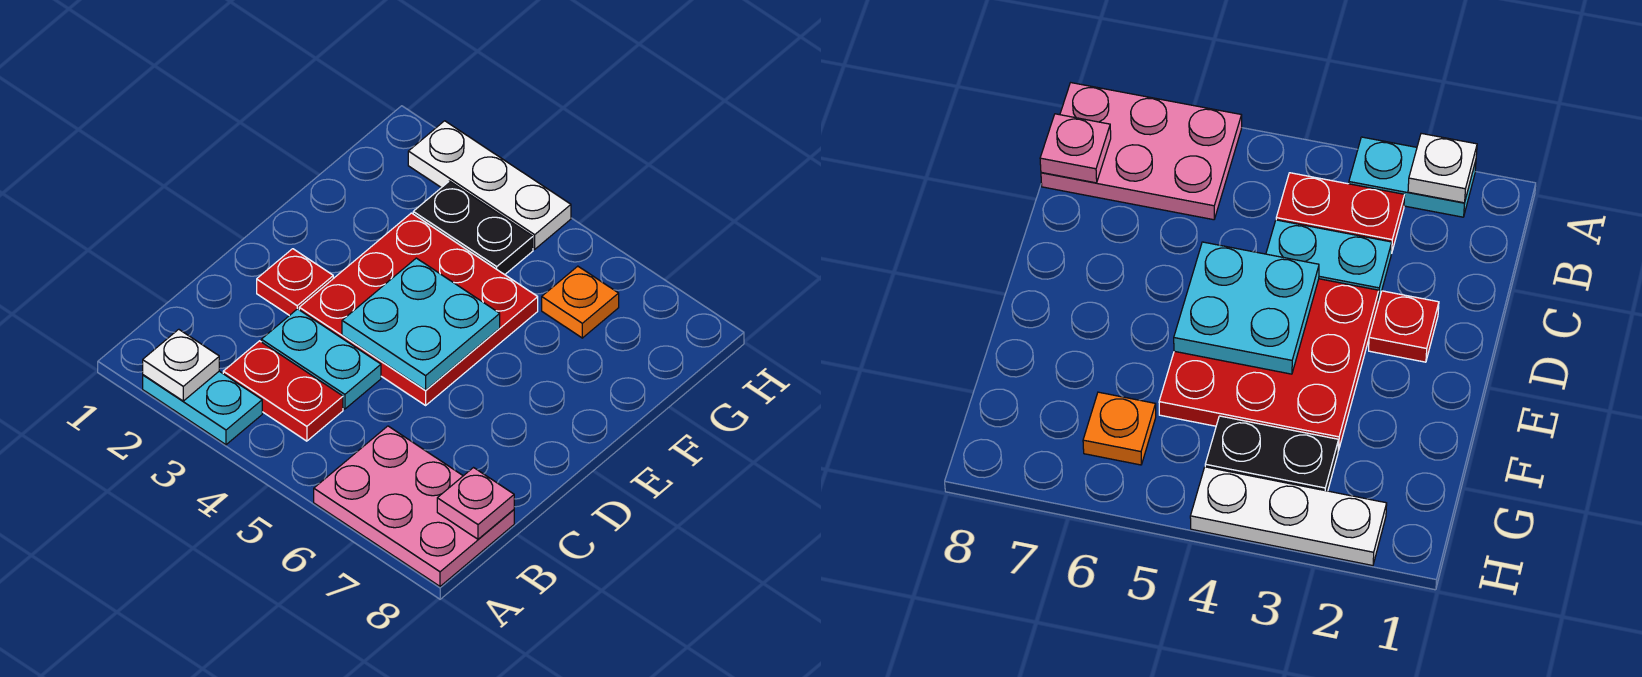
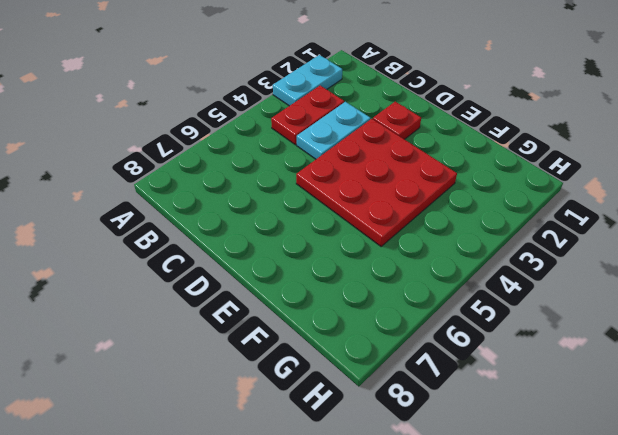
none -> pink 2x3 plate [314,426,514,586]
none -> black 1x2 plate [413,181,533,275]
none -> orange 1x1 plate [542,266,619,338]

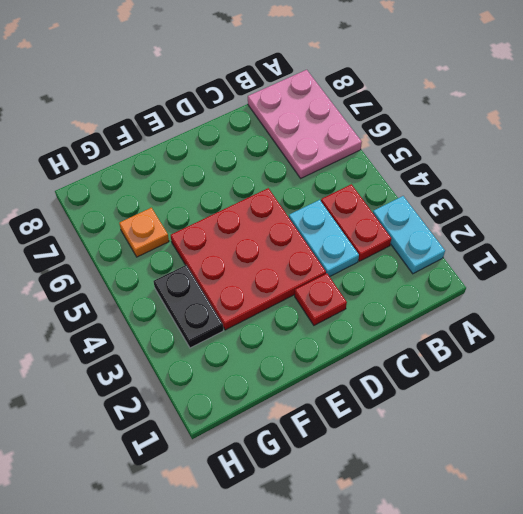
none -> white 1x3 plate [408,121,571,249]
none -> white 1x1 plate [143,329,219,401]
none -> pink 1x1 plate [437,468,514,539]

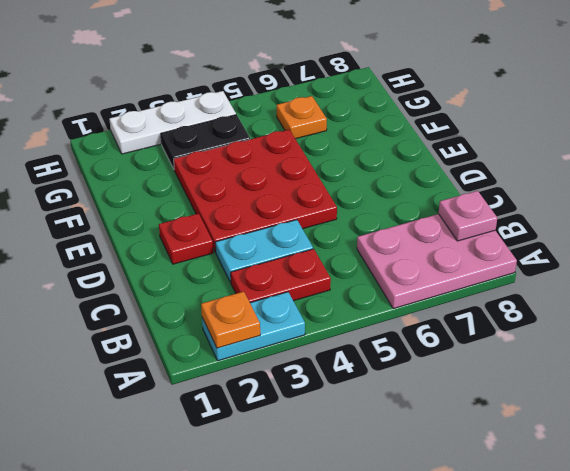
orange 1x1 plate [201,292,260,348] -> white 1x1 plate [143,329,219,401]
none -> cyan 2x2 plate [342,258,500,390]

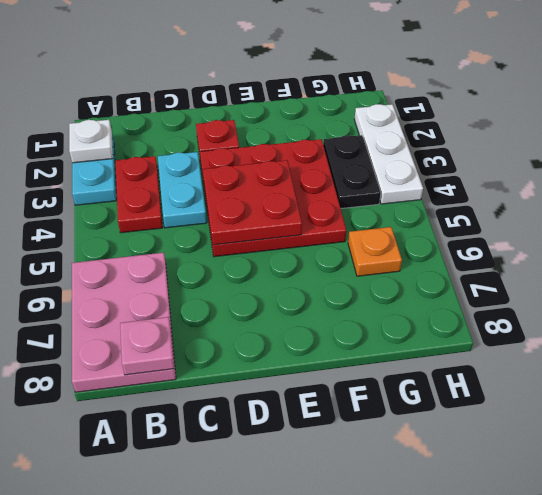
red 2x2 plate [203,160,302,245] -> cyan 2x2 plate [342,258,500,390]

